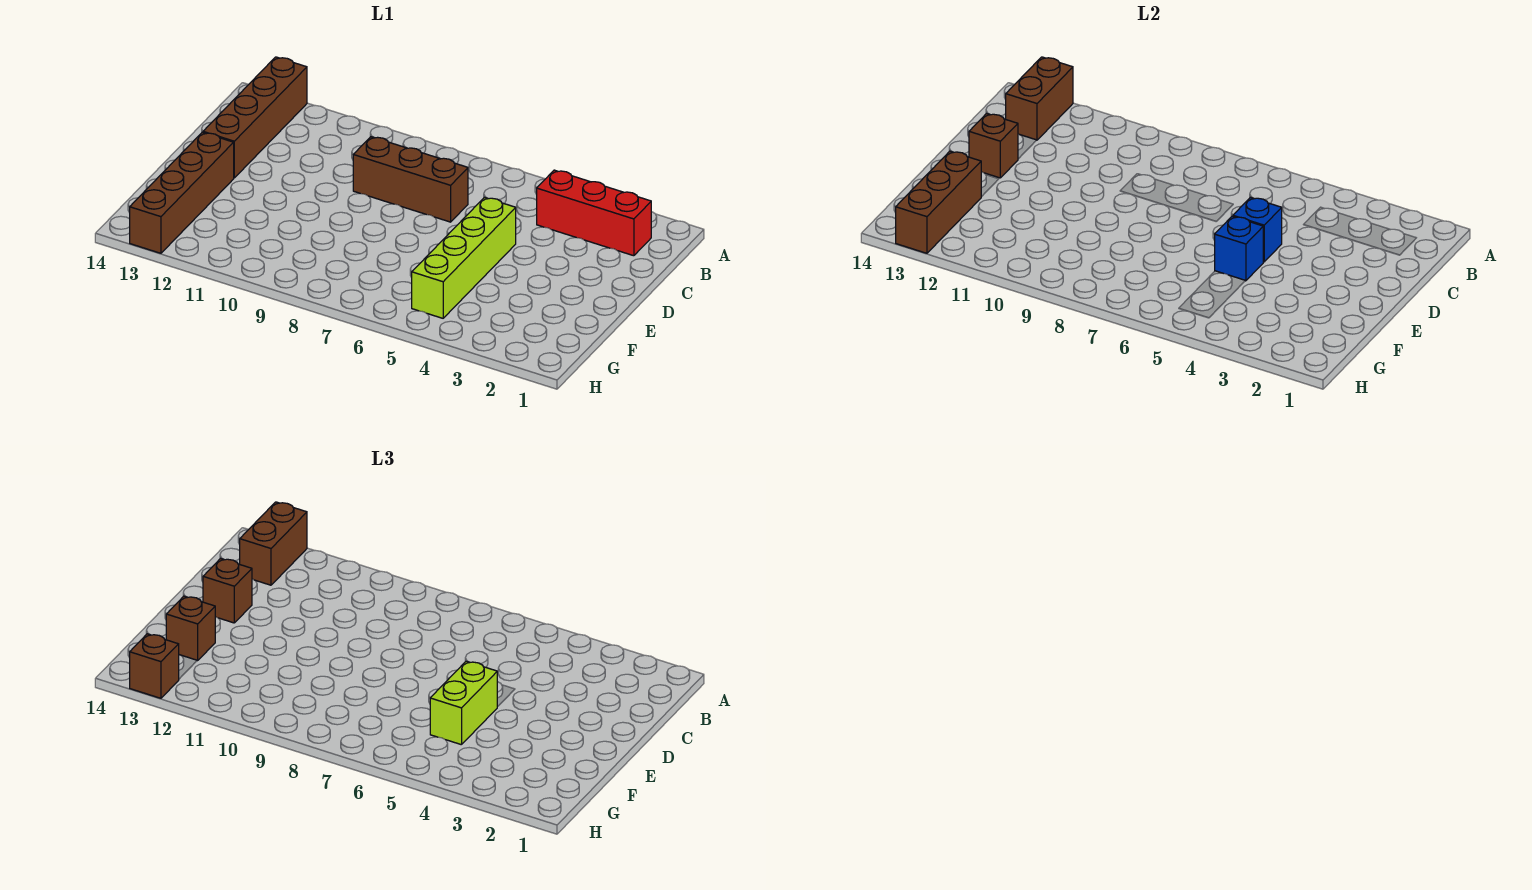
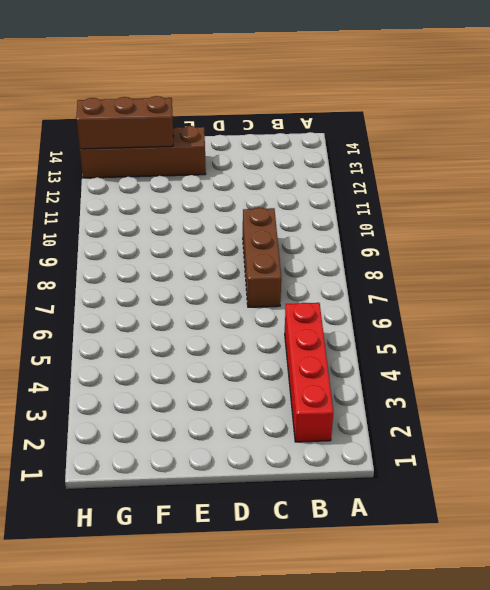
red 1x4 brick [285,303,333,442] -> red 1x3 brick [537,170,651,256]
none -> brown 1x4 brick [203,57,307,178]
none -> lime 1x4 brick [412,197,516,318]
none -> brown 1x2 brick [1006,57,1073,140]

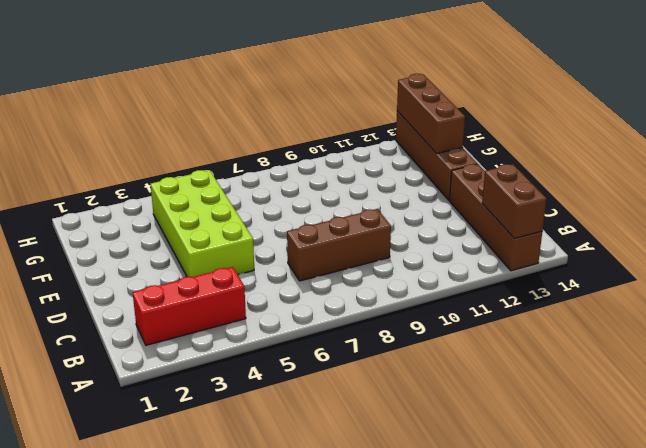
lime 2x4 brick [151,170,254,277] -> lime 1x4 brick [412,197,516,318]
none -> blue 1x1 brick [1233,197,1282,262]
none -> brown 1x1 brick [969,113,1018,178]
none -> blue 1x1 brick [1215,216,1263,281]

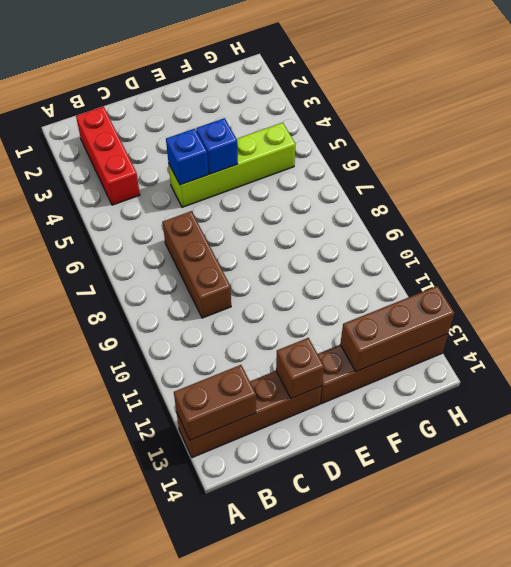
none -> brown 1x2 brick [240,502,307,585]
none -> brown 1x1 brick [203,558,252,623]
none -> lime 1x2 brick [430,661,497,745]

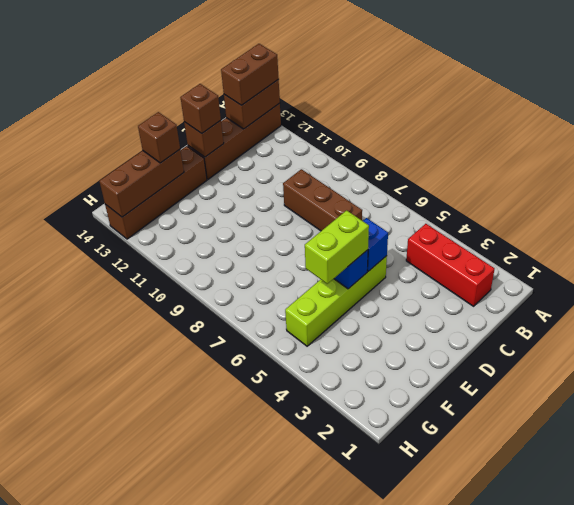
none -> brown 1x1 brick [130,634,179,698]

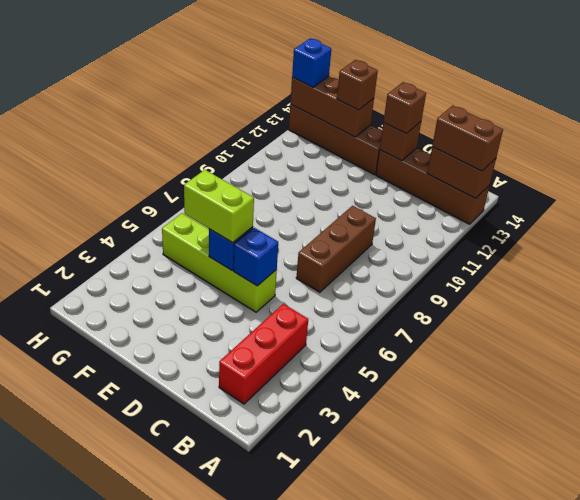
blue 1x1 brick [292,38,331,87] -> brown 1x1 brick [130,634,179,698]

